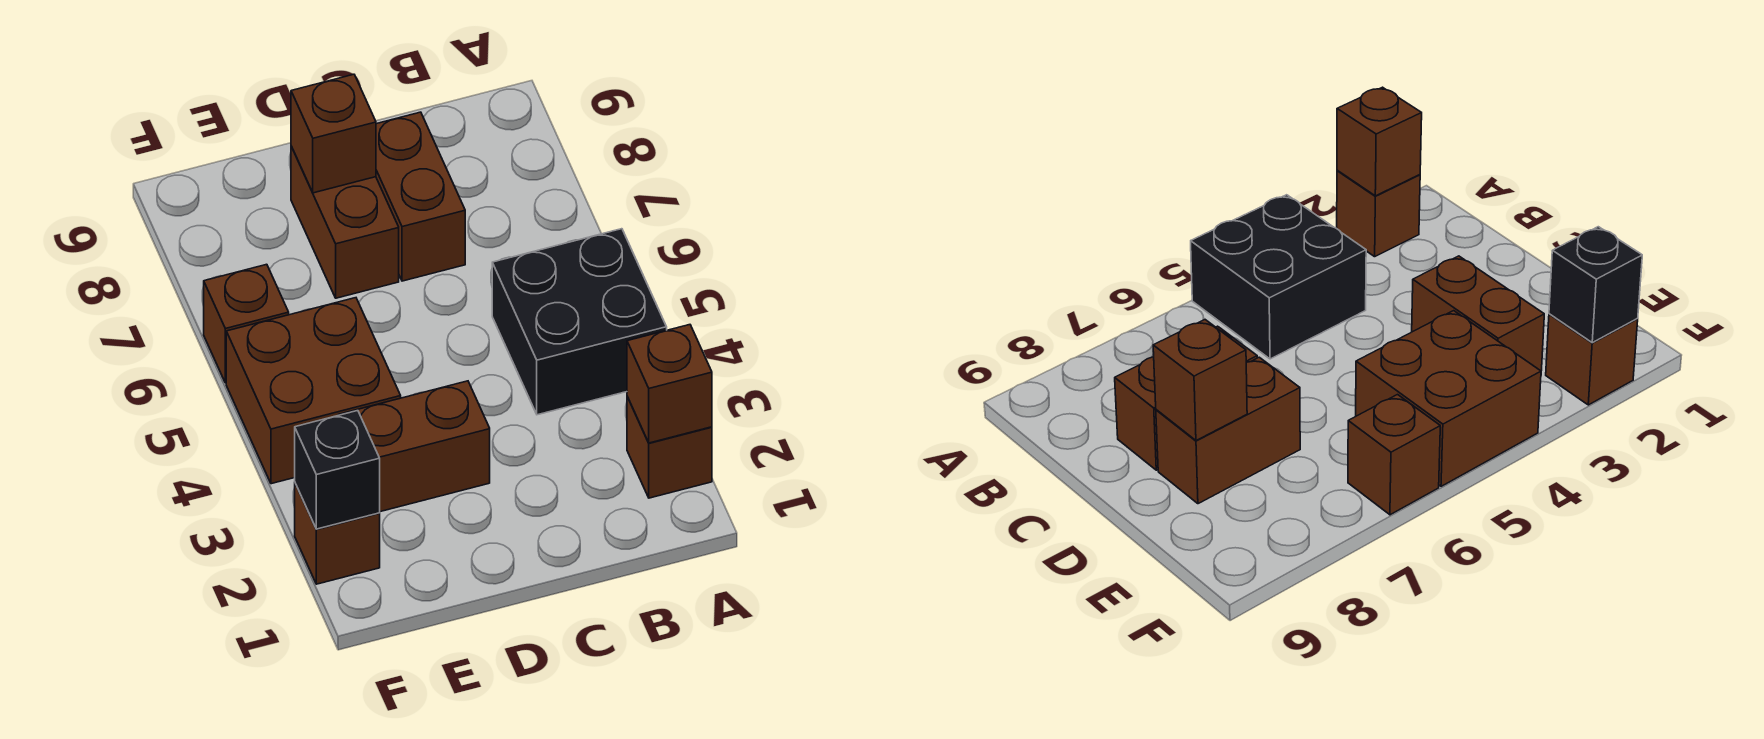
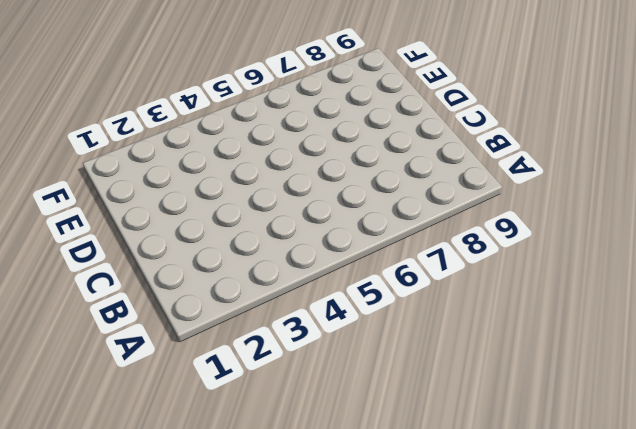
none -> brown 1x1 brick [627,397,712,498]
none -> black 2x2 brick [492,229,667,415]

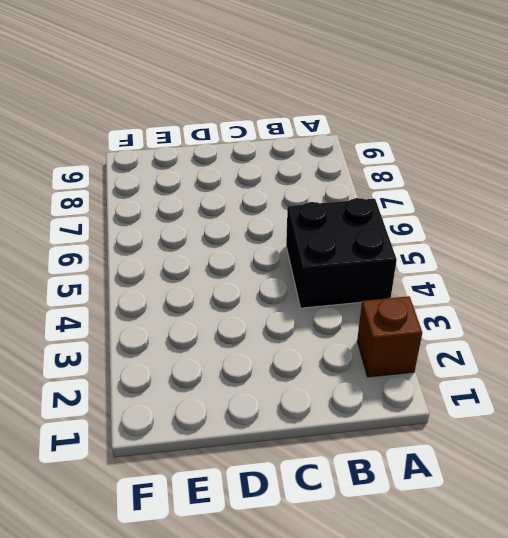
none -> brown 1x2 brick [376,112,465,281]
none -> brown 1x2 brick [339,381,490,512]

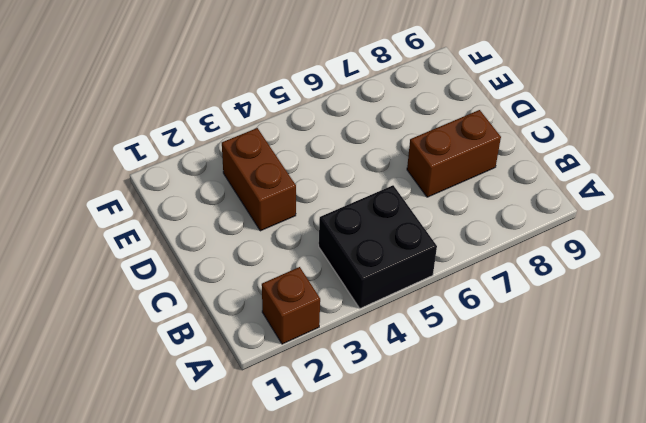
none -> brown 1x2 brick [291,146,399,298]
none -> brown 2x2 brick [226,298,401,484]

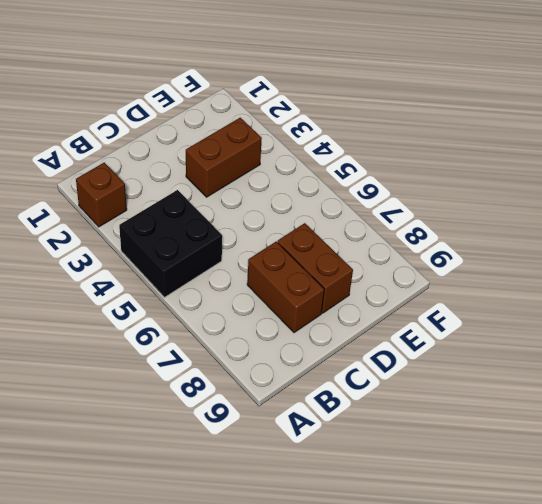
none -> brown 2x2 brick [226,298,401,484]
none -> brown 1x1 brick [295,484,380,584]

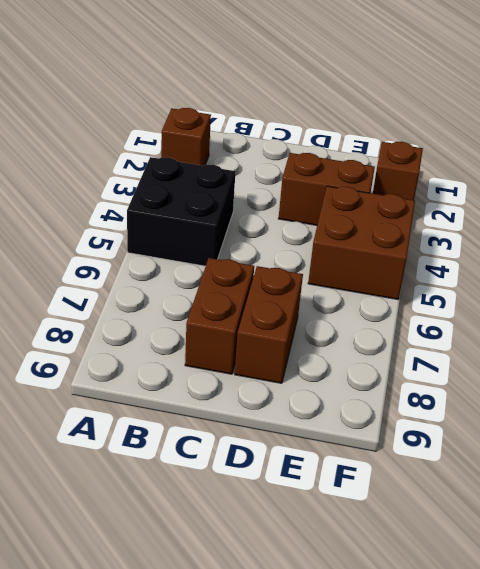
none -> brown 1x1 brick [204,264,289,383]
none -> brown 1x1 brick [627,325,712,443]

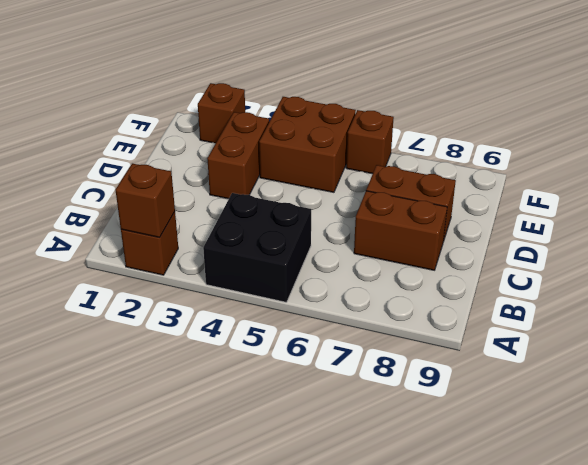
none -> brown 1x1 brick [291,74,376,193]
none -> black 1x1 brick [295,411,380,529]

